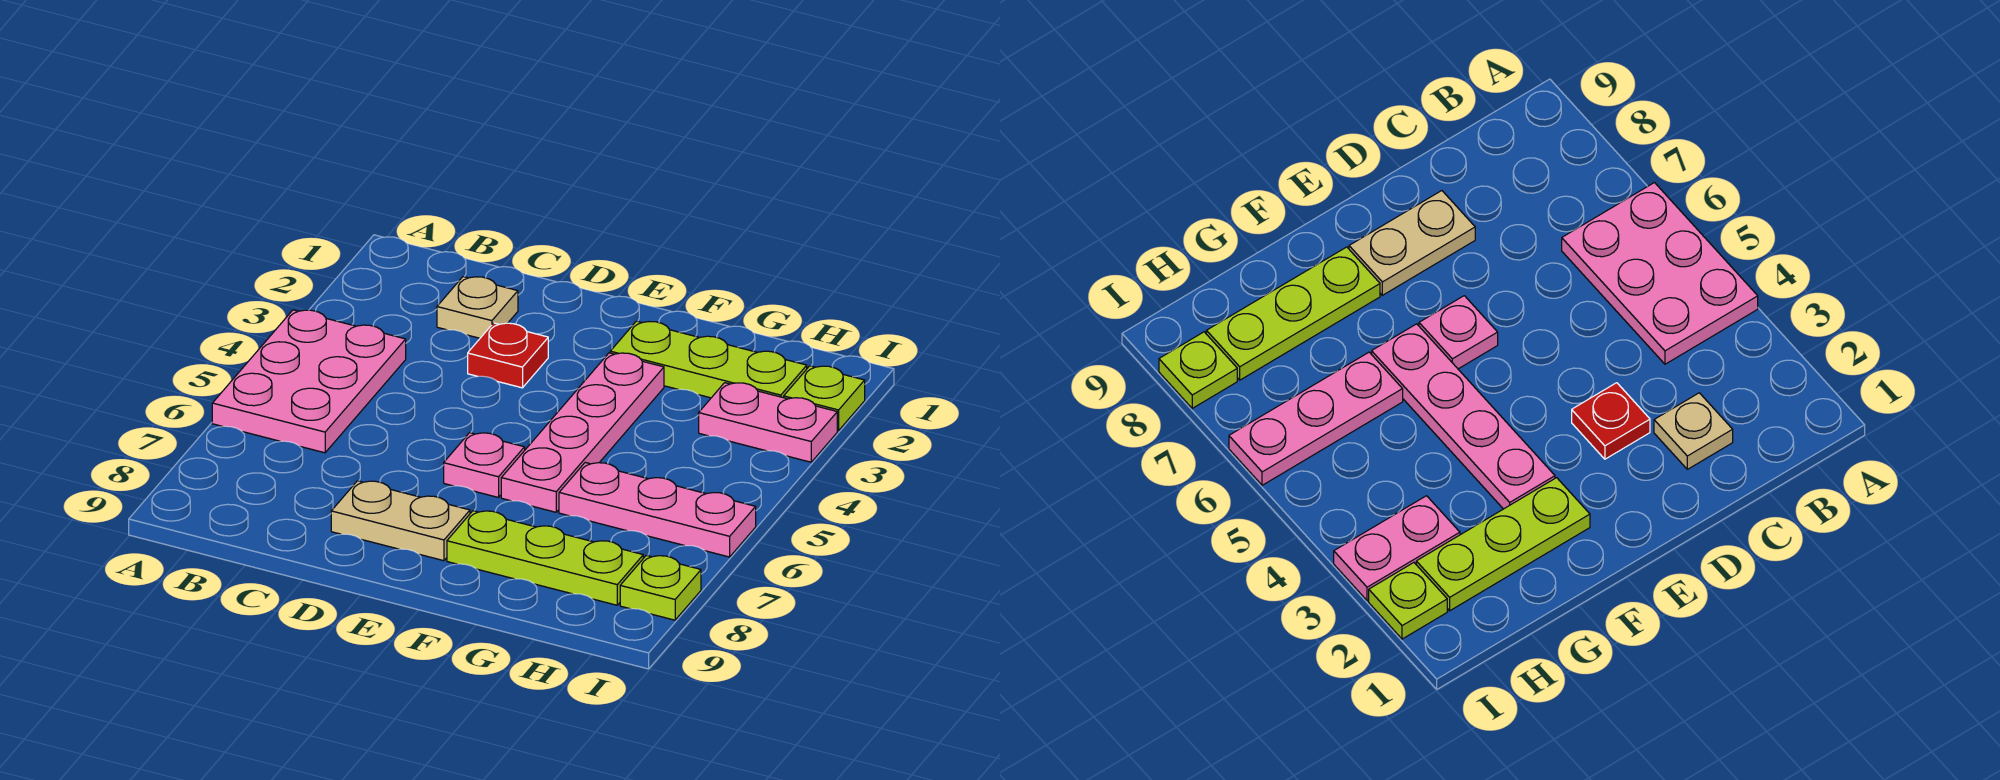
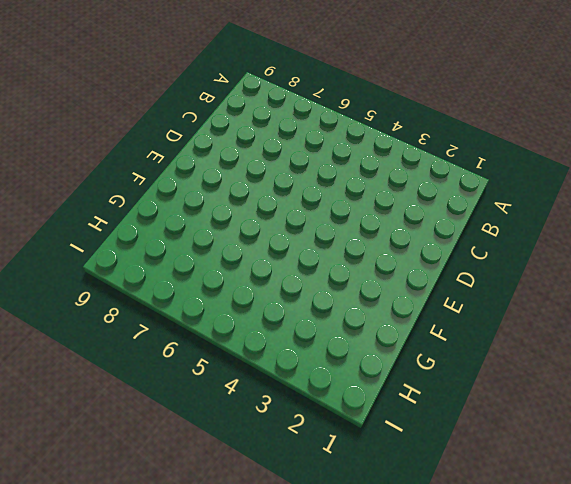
none -> pink 2x3 plate [212,310,406,453]
none -> tan 1x1 plate [437,277,518,338]
none -> red 1x1 plate [468,323,548,388]

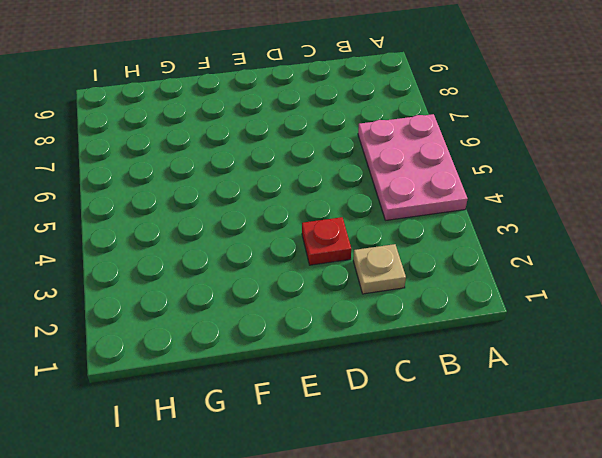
none -> tan 1x2 plate [331,481,470,561]
none -> pink 1x1 plate [444,433,525,497]
none -> lime 1x3 plate [610,321,807,398]

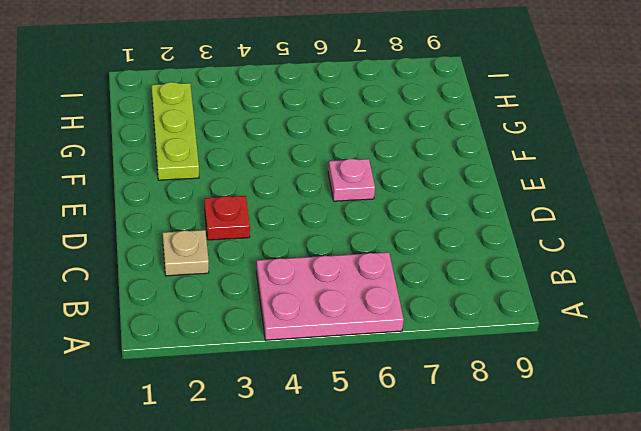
none -> tan 1x2 plate [331,481,470,561]
none -> pink 1x4 plate [501,353,664,512]
none -> lime 1x3 plate [447,511,643,605]

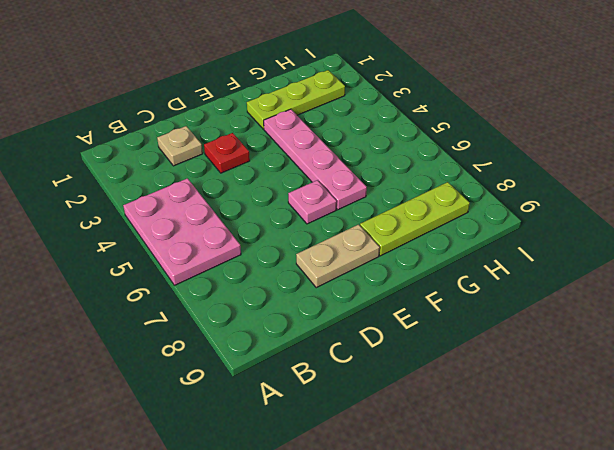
none -> pink 1x3 plate [559,462,756,557]
none -> pink 1x2 plate [699,383,837,462]
none -> lime 1x1 plate [784,366,865,431]

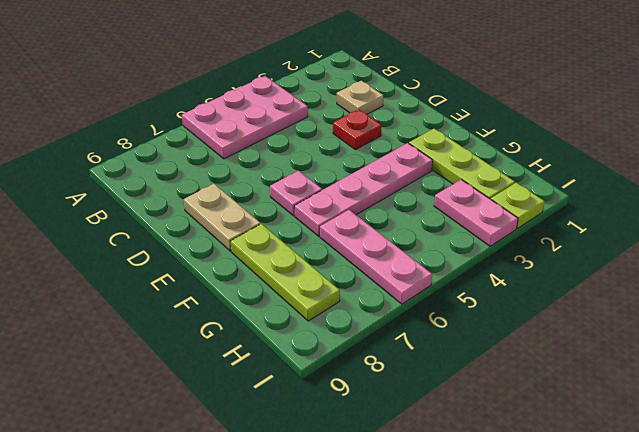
none -> lime 1x1 plate [620,555,701,620]

